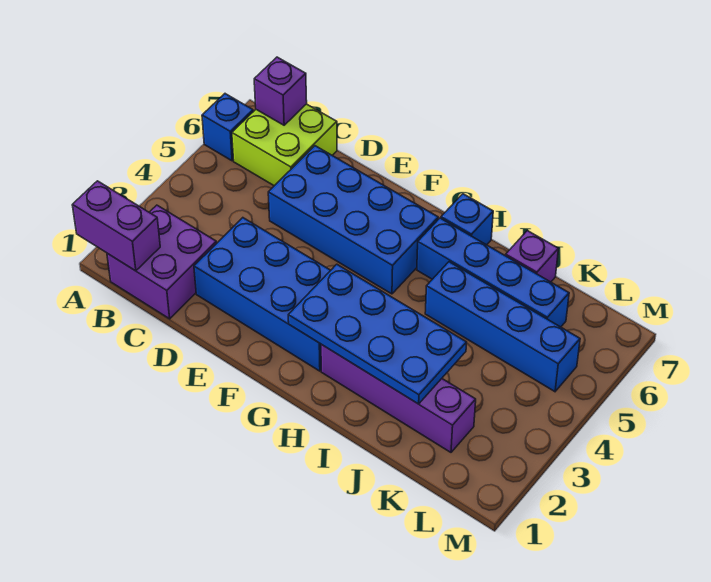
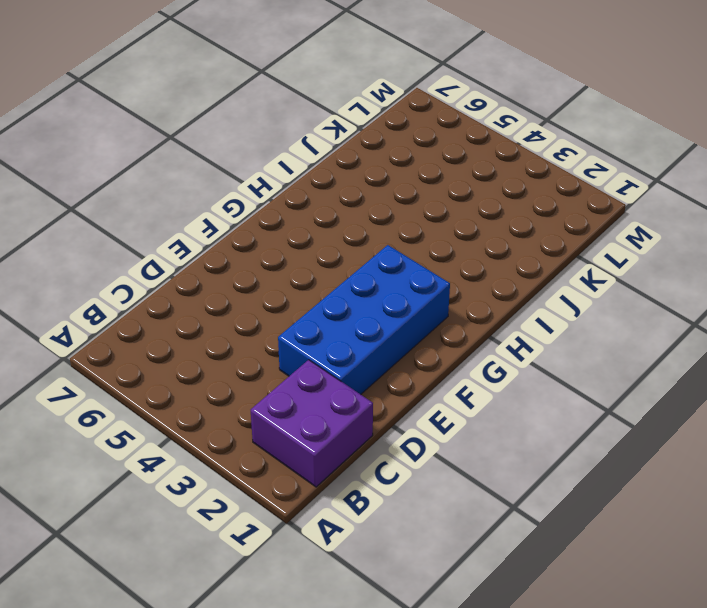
none -> blue 1x1 brick [202,94,253,161]
none -> lime 2x2 brick [232,104,337,186]
none -> blue 2x4 brick [268,146,438,294]

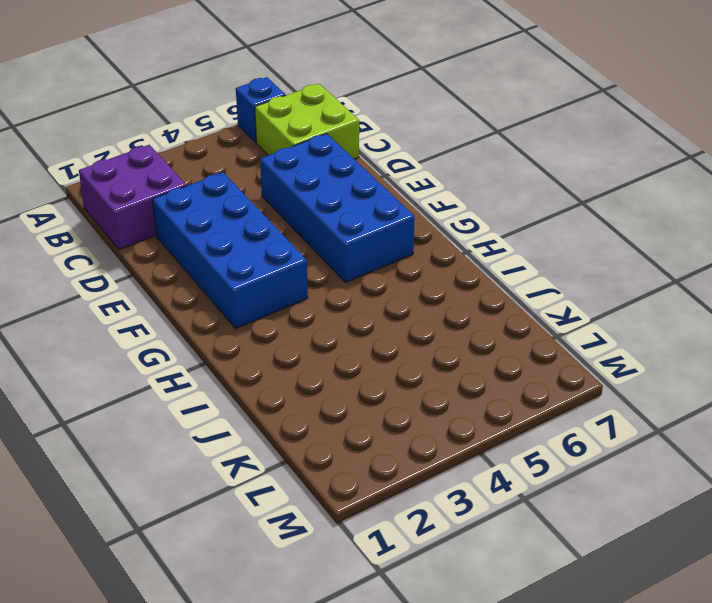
none -> purple 1x4 brick [321,344,476,452]
none -> blue 1x4 brick [417,218,569,327]
none -> blue 1x1 brick [441,194,493,245]

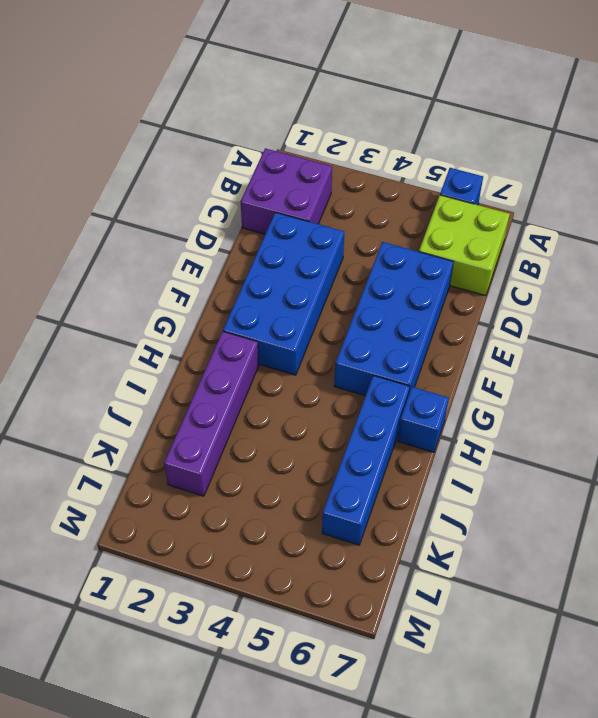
none -> blue 1x4 brick [425,262,580,392]
none -> purple 1x1 brick [506,231,558,282]
none -> purple 1x2 brick [72,181,160,271]

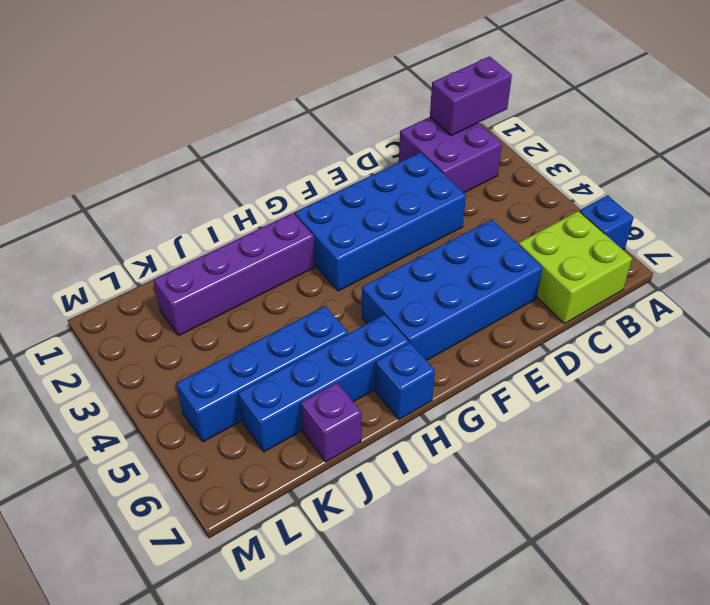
none -> purple 1x1 brick [254,57,307,125]
none -> blue 2x4 plate [288,264,467,404]

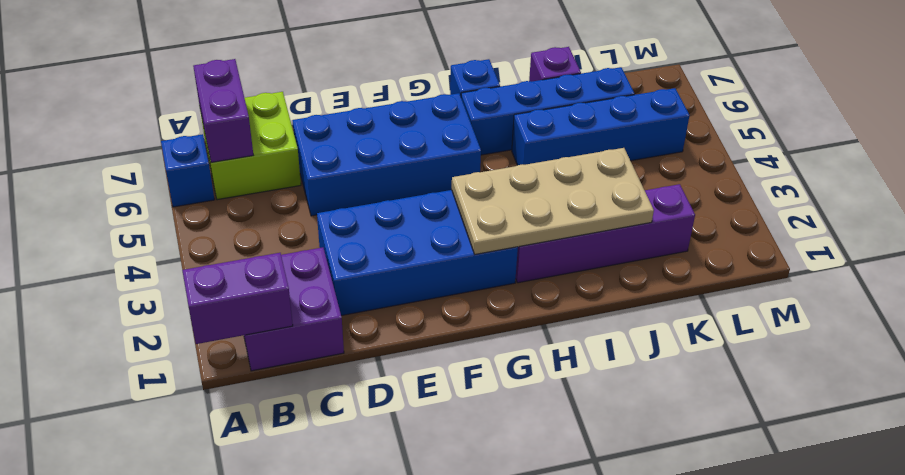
purple 1x2 brick [193,59,253,162] -> purple 1x1 brick [254,57,307,125]
tan 2x4 plate [452,148,654,254] -> blue 2x4 plate [288,264,467,404]

